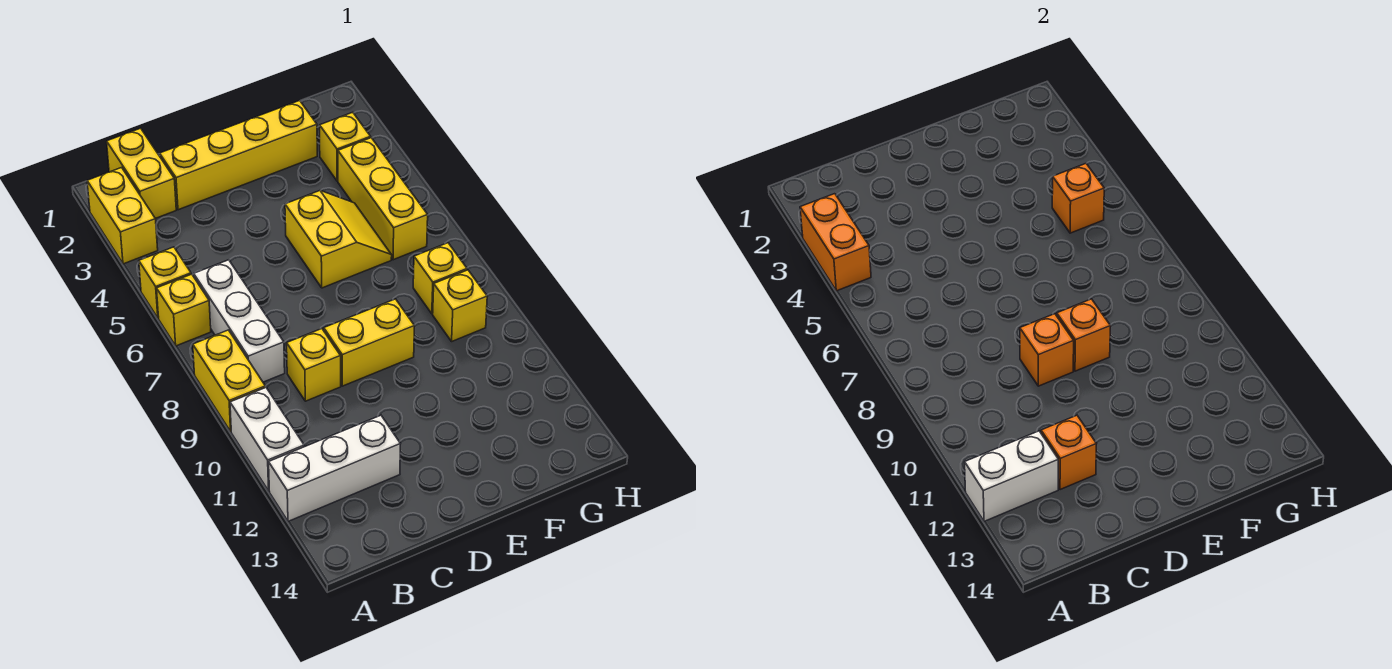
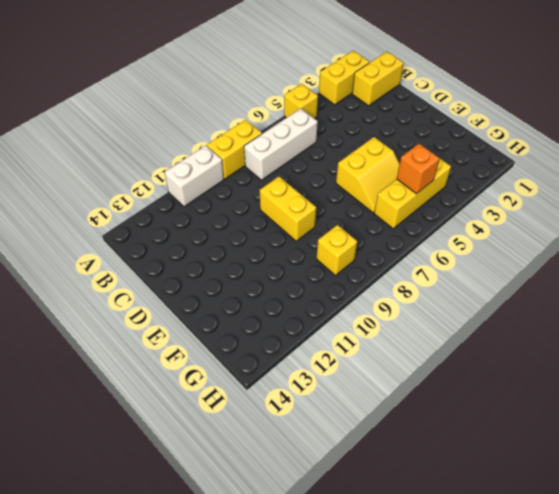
none -> yellow 1x1 brick [157,274,211,346]
none -> white 1x3 brick [269,415,400,521]
none -> yellow 1x4 brick [160,100,317,210]

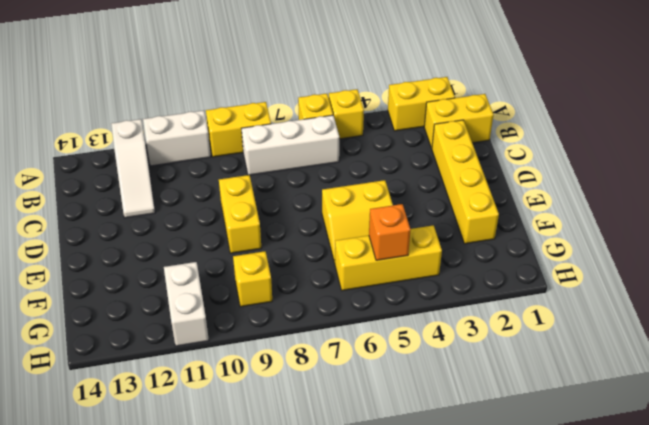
white 1x3 slope [111,119,155,218] -> white 1x3 brick [269,415,400,521]
white 1x2 brick [164,262,209,346] -> white 1x2 brick moved to [965,431,1058,521]
none -> yellow 1x1 brick [287,329,341,401]
none -> yellow 1x1 brick [320,112,371,181]
none -> yellow 1x1 brick [413,243,467,314]

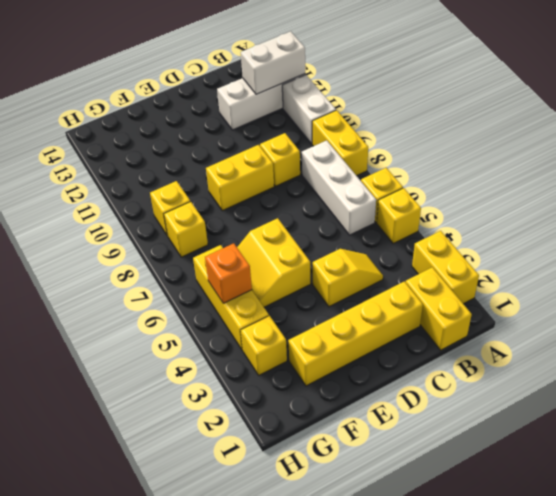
yellow 1x2 slope [313,249,383,307] -> none
none -> orange 1x2 brick [800,194,871,291]
none -> orange 1x1 brick [1041,415,1096,490]
none -> orange 1x1 brick [1020,314,1074,386]

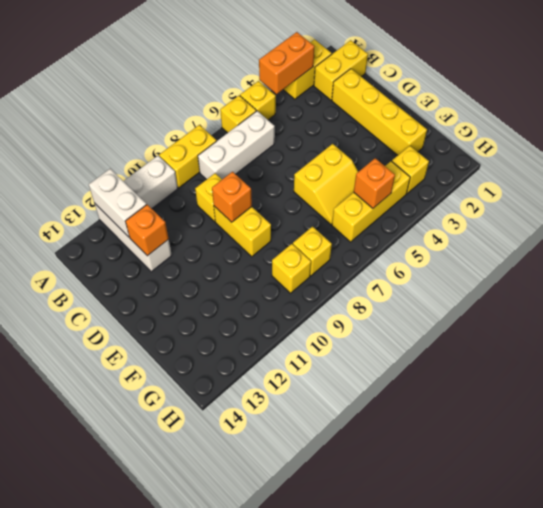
none -> orange 1x1 brick [1057,299,1110,371]

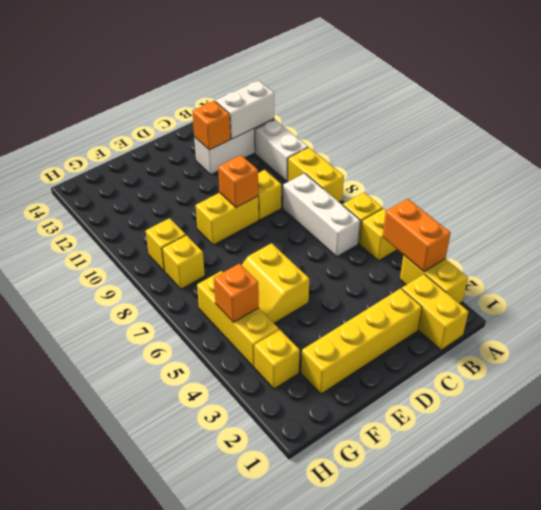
none -> orange 1x1 brick [1057,299,1110,371]

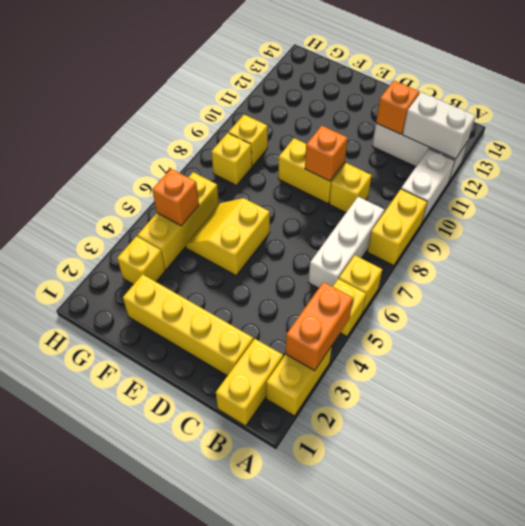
none -> orange 1x1 brick [1057,299,1110,371]

